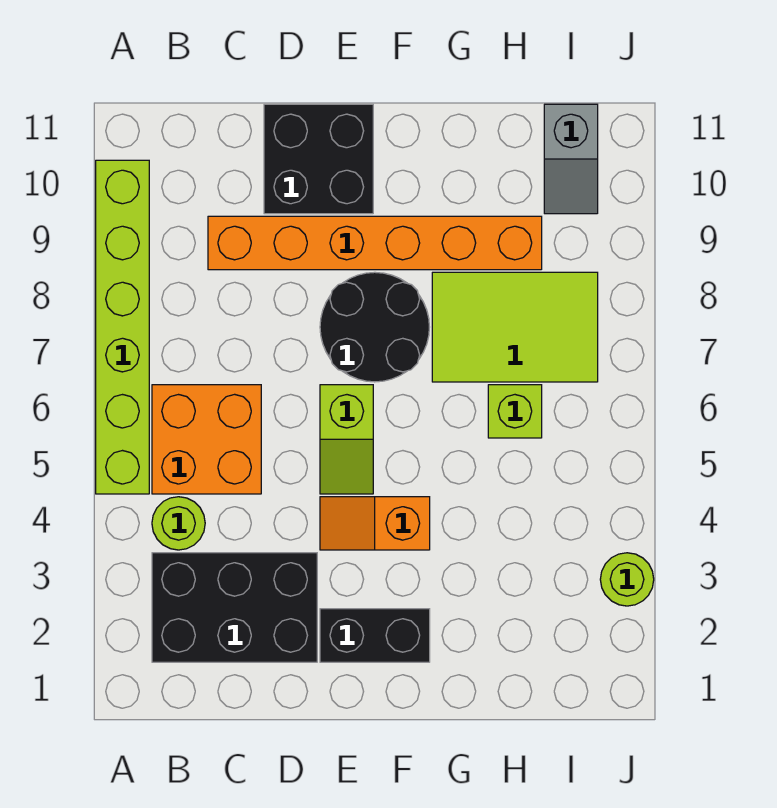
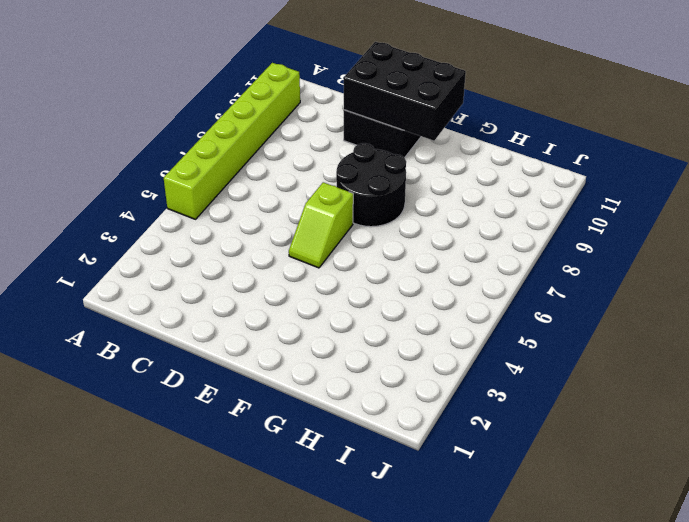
black 2x3 brick [344,42,466,141] -> black 2x3 brick moved to [152,553,317,662]
none -> lime 1x1 round brick [152,497,205,550]
none -> orange 2x2 brick [152,385,261,494]
none -> orange 1x6 brick [208,216,542,270]

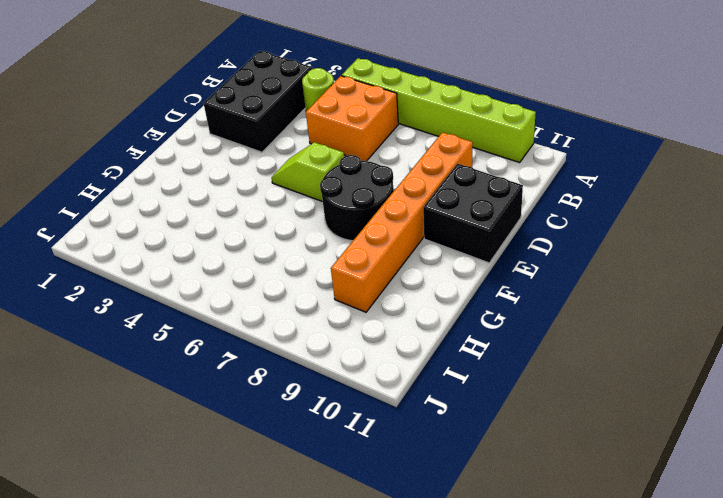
none -> black 1x2 brick [320,609,430,662]
none -> orange 1x2 slope [320,497,430,550]
none -> lime 2x3 tile [432,272,598,382]

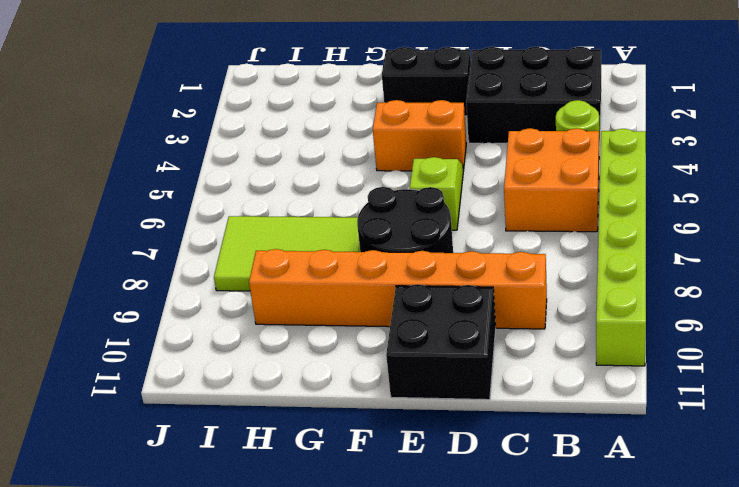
orange 1x2 brick [373,100,466,171] -> orange 1x2 slope [320,497,430,550]
none -> lime 1x1 brick [488,385,542,438]
none -> grey 1x2 slope [544,104,598,214]
none -> lime 1x1 round brick [600,553,654,606]

